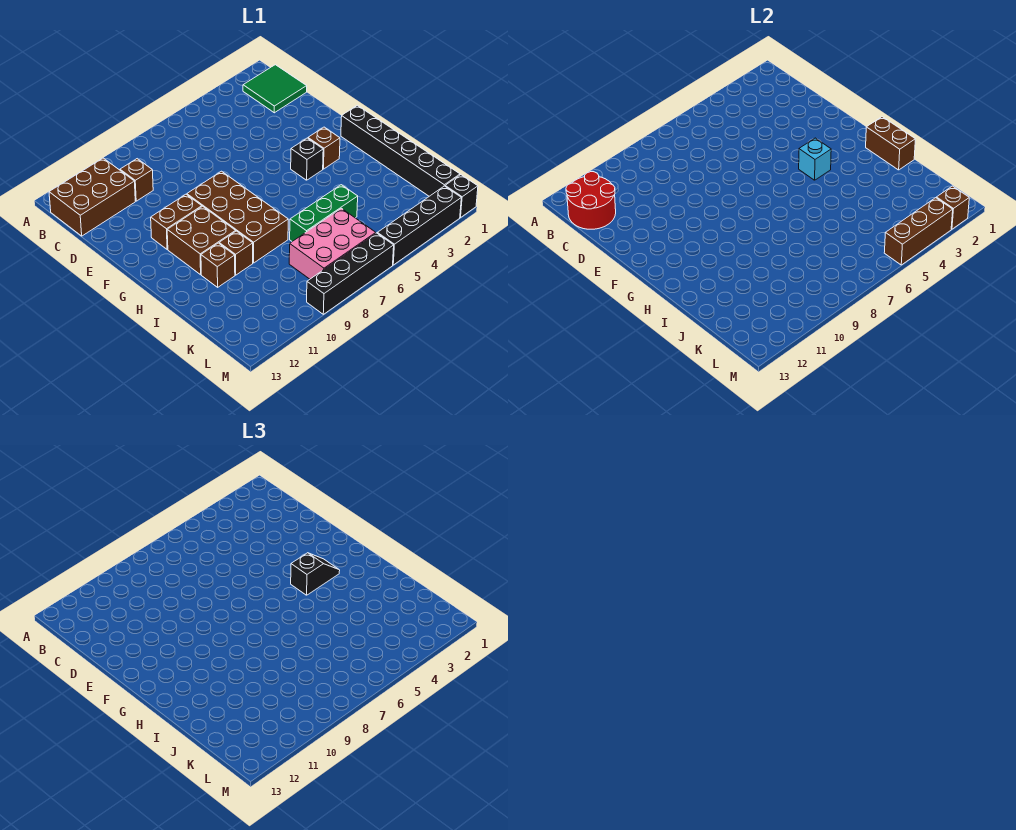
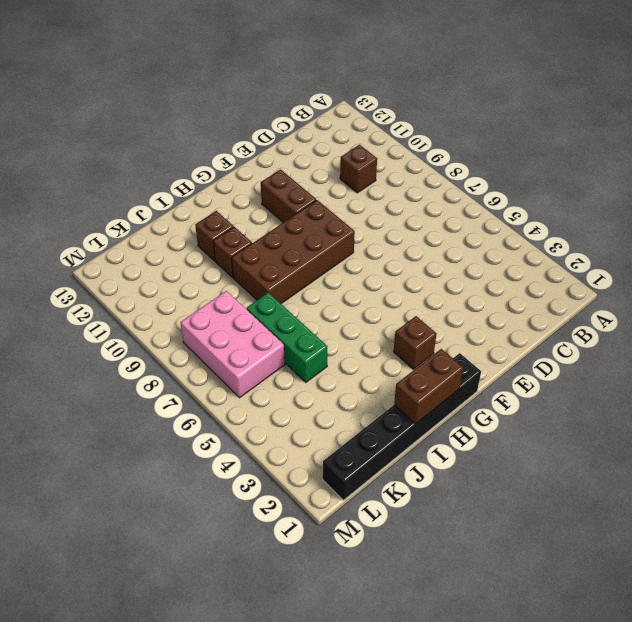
none -> green 2x2 tile [243,65,307,113]
none -> brown 2x3 brick [49,158,135,236]
none -> black 1x1 brick [291,138,323,180]

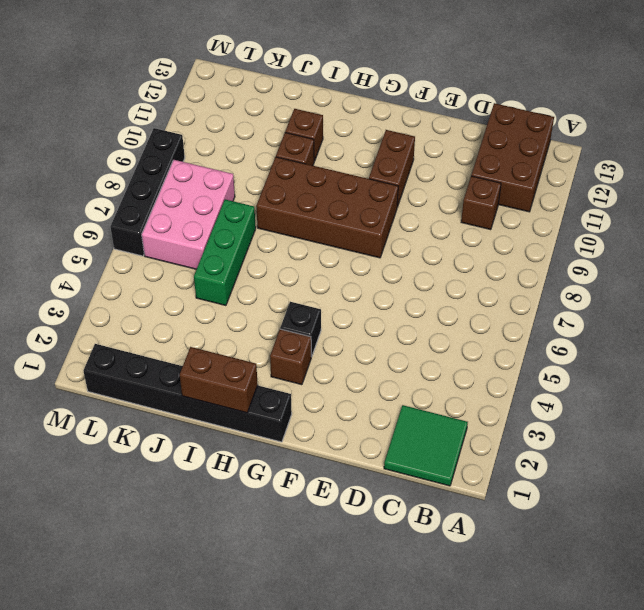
none -> brown 2x2 brick [167,206,236,275]
none -> black 1x1 brick [445,175,478,218]
none -> black 1x4 brick [377,186,461,265]

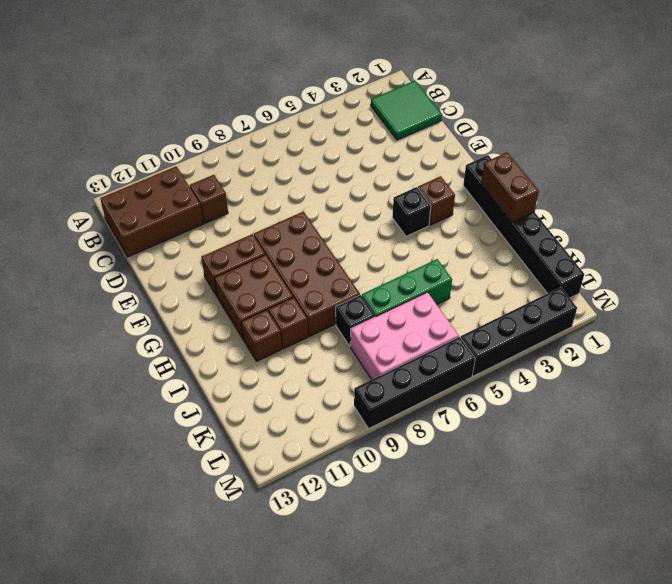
black 1x1 brick [336,295,375,346] -> black 1x1 brick moved to [445,175,478,218]
none -> red 2x2 round brick [566,172,616,229]
none -> cyan 1x1 brick [799,138,831,180]
none -> brown 1x1 brick [936,186,969,229]

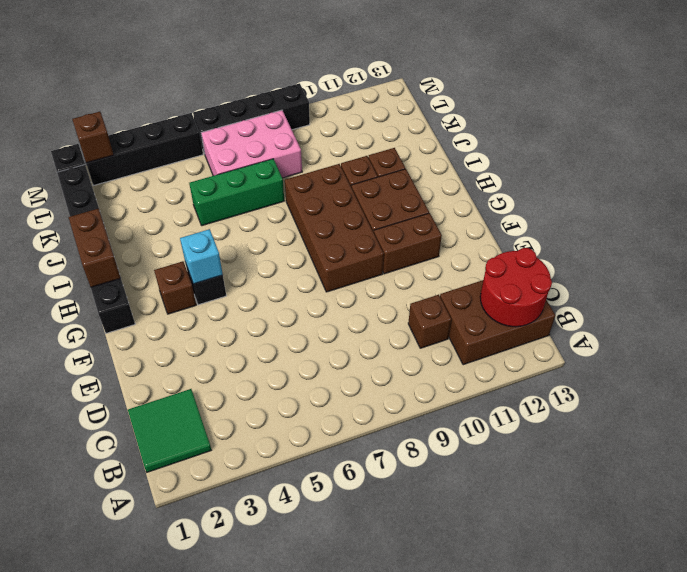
none -> brown 1x3 brick [884,198,953,265]
none -> black 1x2 slope [291,553,340,595]

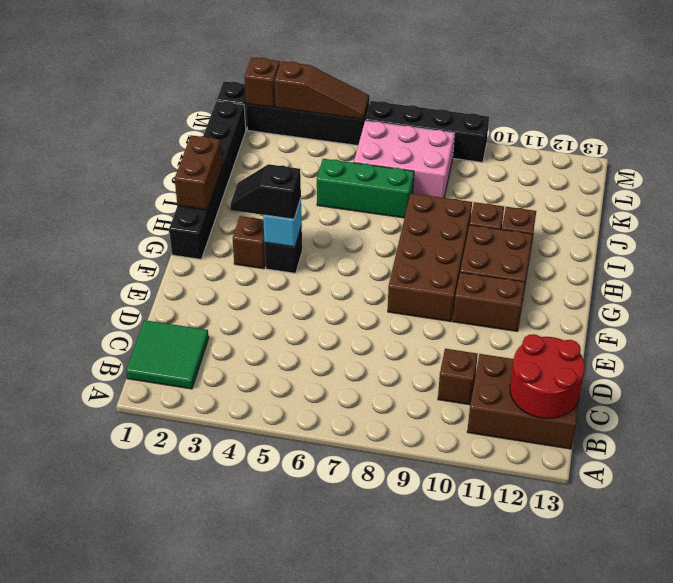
brown 1x3 slope [275,61,369,119] -> brown 1x3 brick [884,198,953,265]

